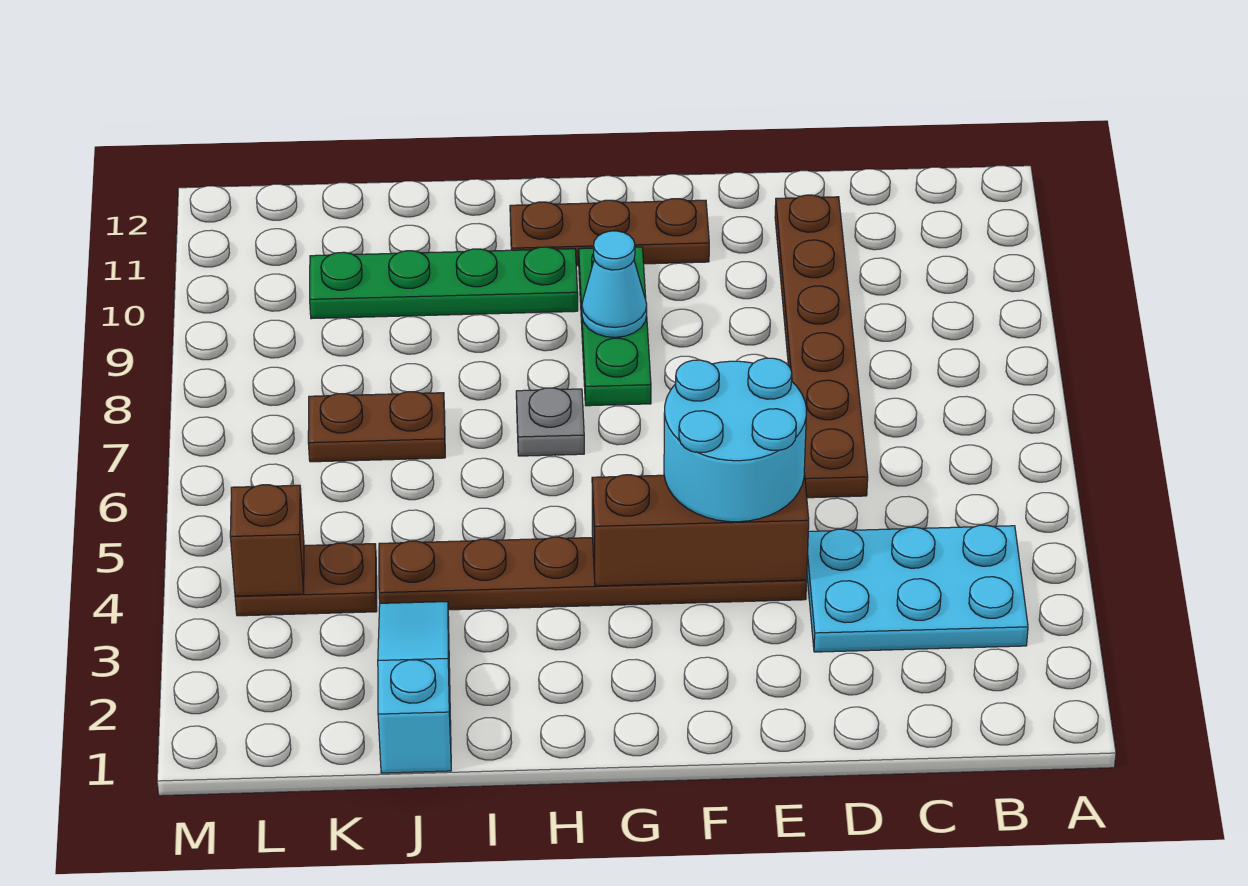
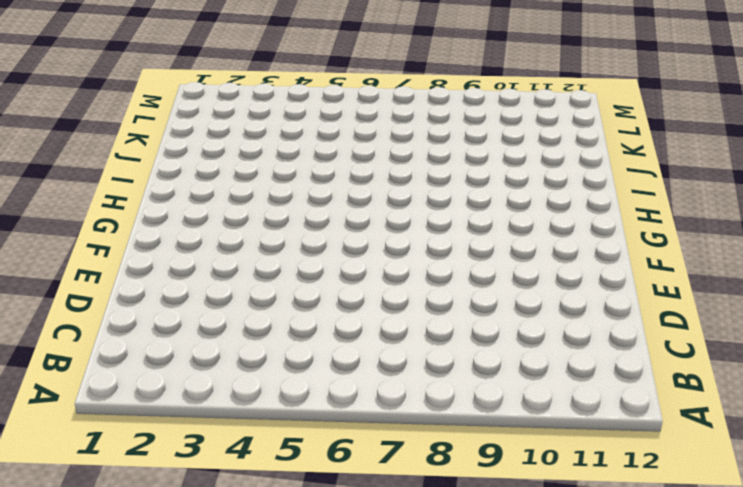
none -> cyan 2x3 plate [807,525,1028,652]
none -> brown 1x6 plate [775,195,868,498]
none -> brown 1x6 plate [379,537,807,610]

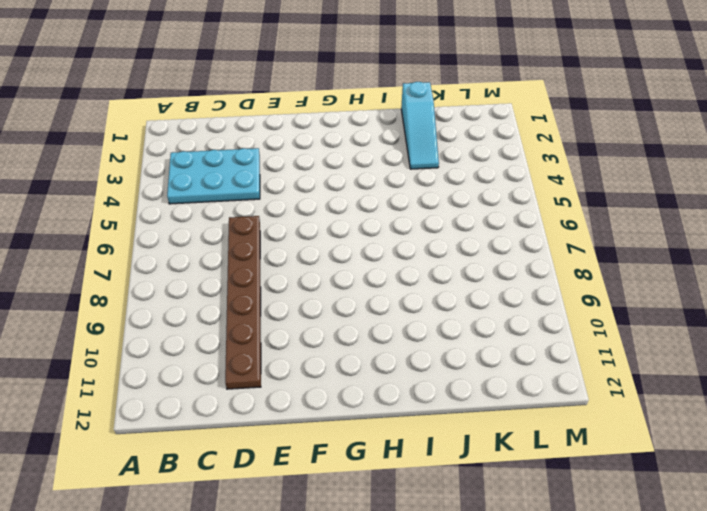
none -> brown 1x6 plate [379,537,807,610]
none -> brown 1x3 plate [510,199,709,266]
none -> green 1x3 plate [579,247,651,406]

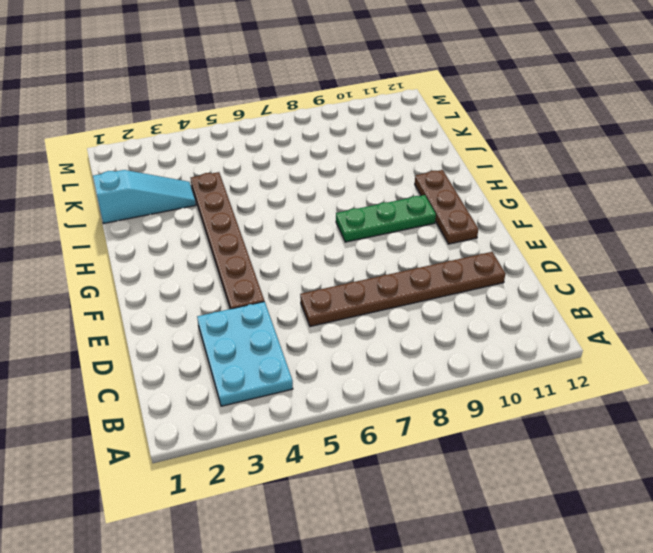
none -> grey 1x1 plate [516,388,584,456]
none -> green 1x4 plate [310,247,578,319]
none -> brown 1x2 plate [308,392,445,462]

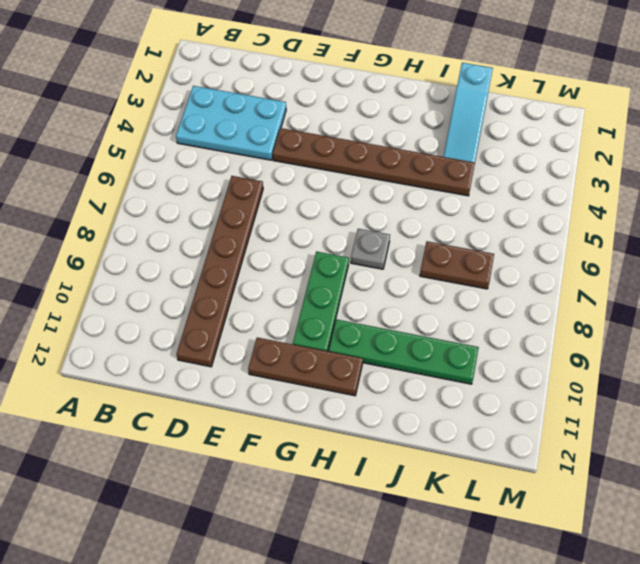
none -> brown 1x2 plate [235,543,377,616]
none -> brown 1x3 brick [592,473,809,586]
none -> cyan 1x1 cone [582,231,647,337]

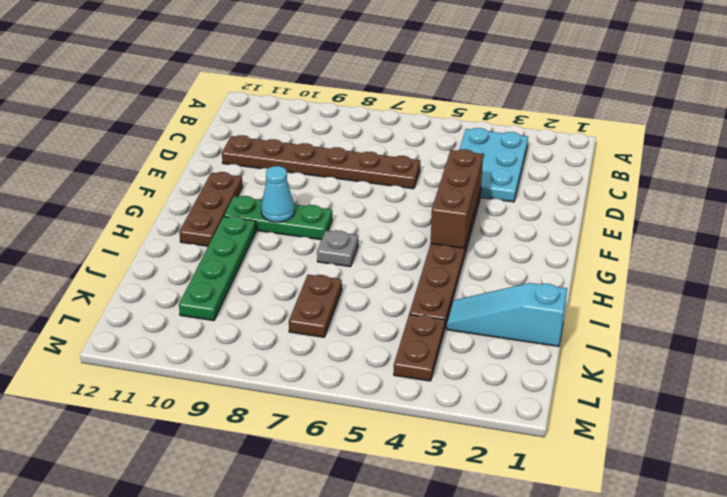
none -> brown 1x1 brick [230,485,304,596]
none -> cyan 2x2 round brick [664,358,806,522]

